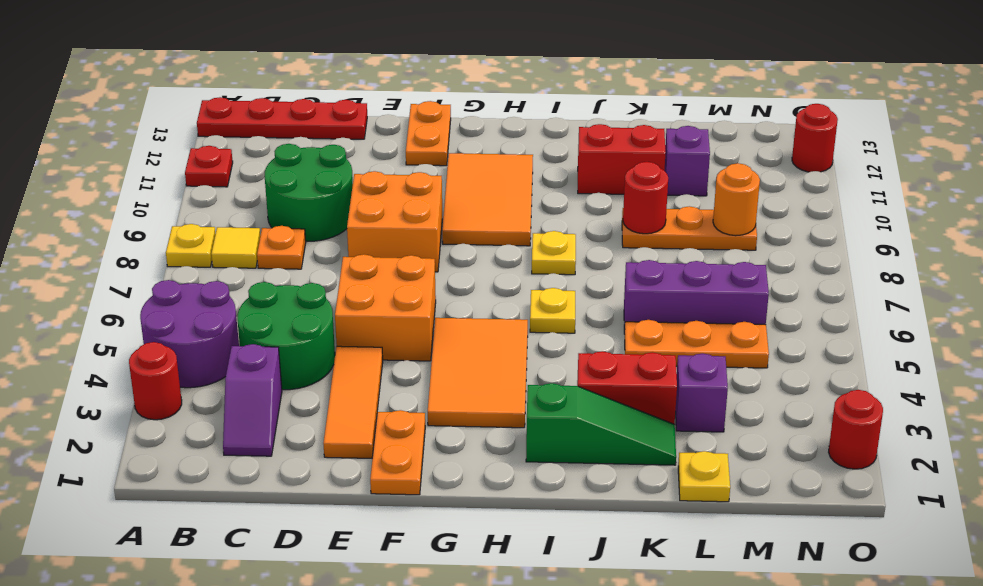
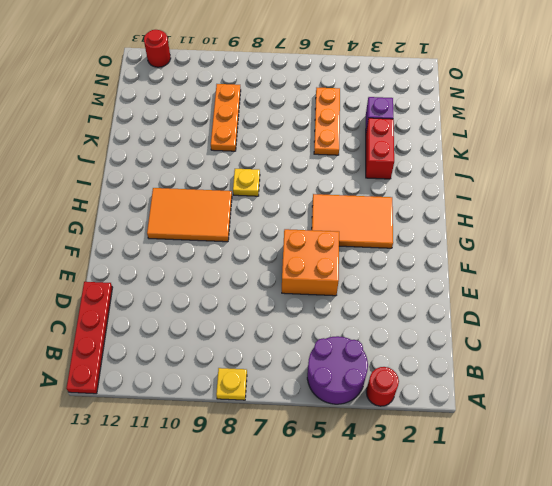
none -> red 1x1 plate [185,146,233,187]
none -> yellow 1x1 tile [211,227,260,268]
none -> purple 1x2 slope [223,344,282,456]
none -> green 2x2 round brick [237,282,335,390]

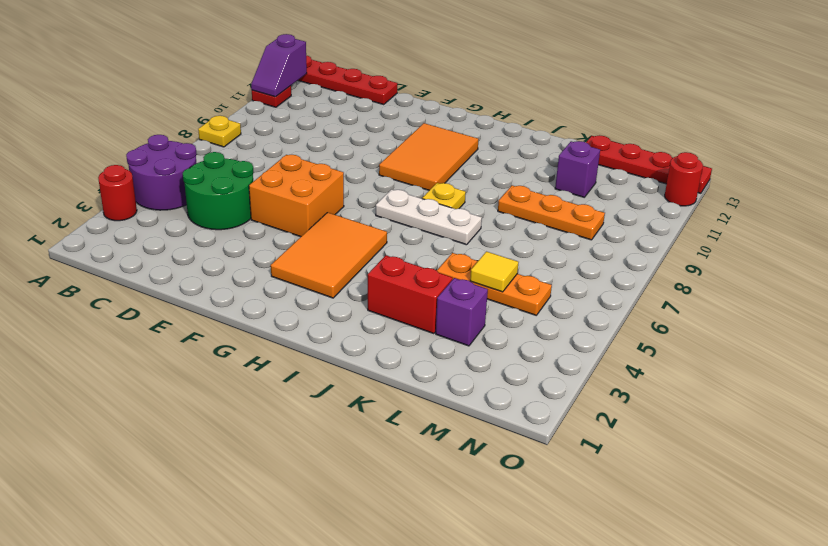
purple 1x2 slope [251,34,307,97] -> purple 1x2 slope moved to [223,344,282,456]
white 1x3 plate [376,189,482,245] -> none
yellow 1x1 tile [470,252,519,292] -> yellow 1x1 tile moved to [211,227,260,268]
red 1x4 plate [586,135,712,193] -> none
none -> orange 1x1 plate [257,226,306,269]
none -> green 2x2 round brick [265,144,353,241]
none -> orange 1x3 tile [323,346,383,458]
none -> orange 2x2 brick [347,171,442,272]

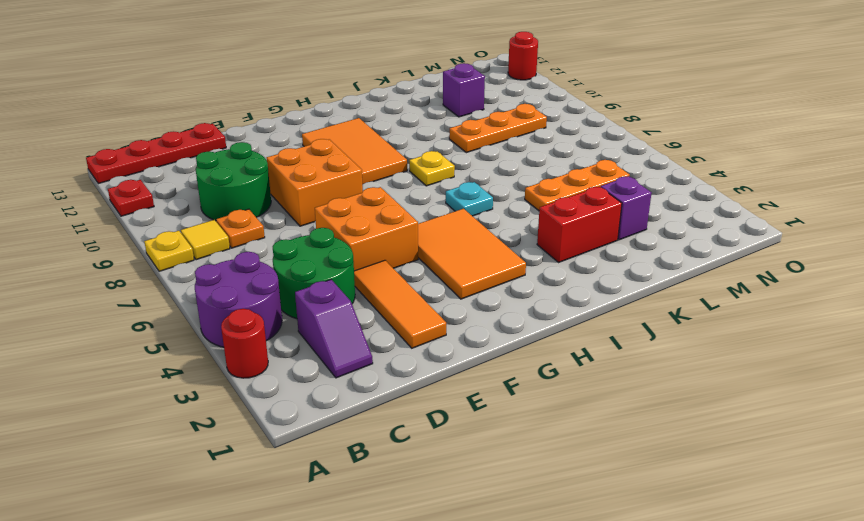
cyan 1x1 plate [446,182,493,216] -> yellow 1x1 plate [530,288,575,333]
none -> orange 1x2 plate [370,410,425,495]
none -> orange 1x2 plate [406,101,451,166]
none -> green 1x3 slope [526,383,676,465]
none -> red 1x2 brick [578,124,666,194]

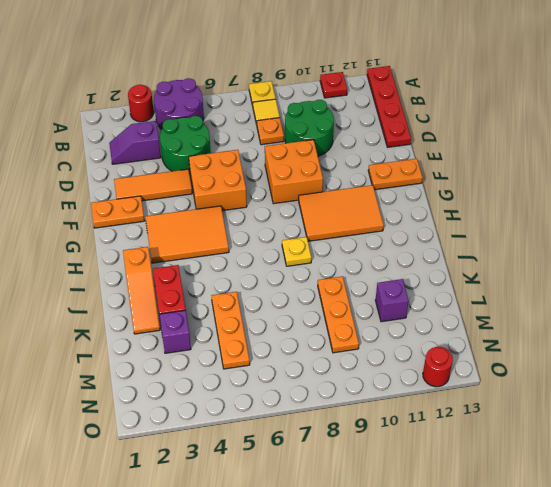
orange 1x3 slope [123,247,160,334] -> green 1x3 slope [526,383,676,465]
none -> yellow 1x1 plate [530,288,575,333]
none -> red 1x2 brick [578,124,666,194]
none -> purple 1x3 brick [624,260,769,334]
none -> yellow 1x1 plate [678,451,730,502]

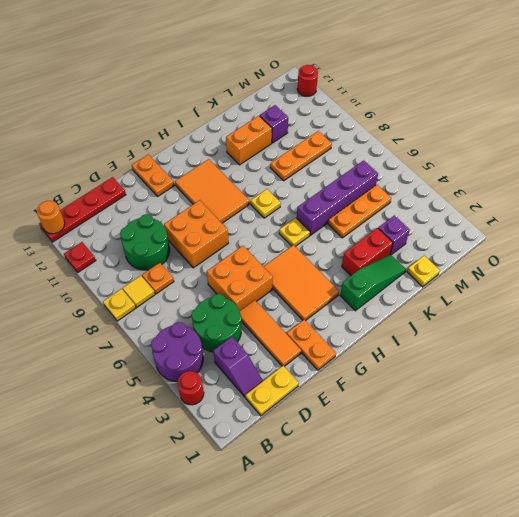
orange 1x1 round brick [37,201,65,234] -> orange 1x1 round brick moved to [713,163,760,236]
yellow 1x2 plate [246,366,299,416] -> none
purple 1x4 brick [297,160,378,235] -> purple 1x3 brick [624,260,769,334]
orange 1x2 brick [226,116,272,165] -> red 1x2 brick [578,124,666,194]
none -> red 1x1 round brick [829,390,883,469]
none -> red 1x1 round brick [623,162,668,234]

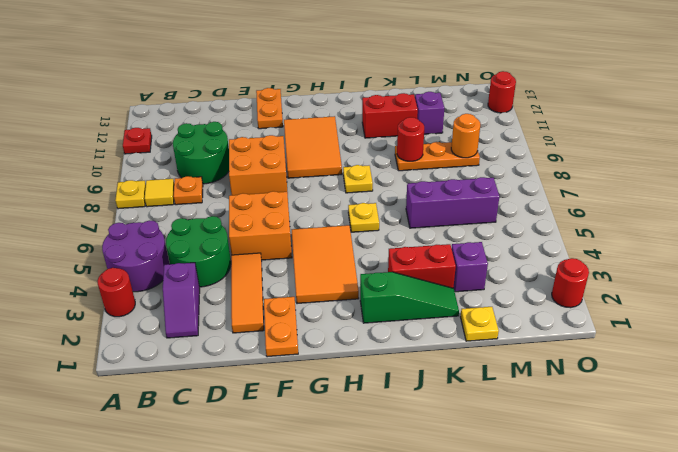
none -> red 1x4 plate [197,97,367,139]
none -> orange 1x3 plate [625,320,769,368]

